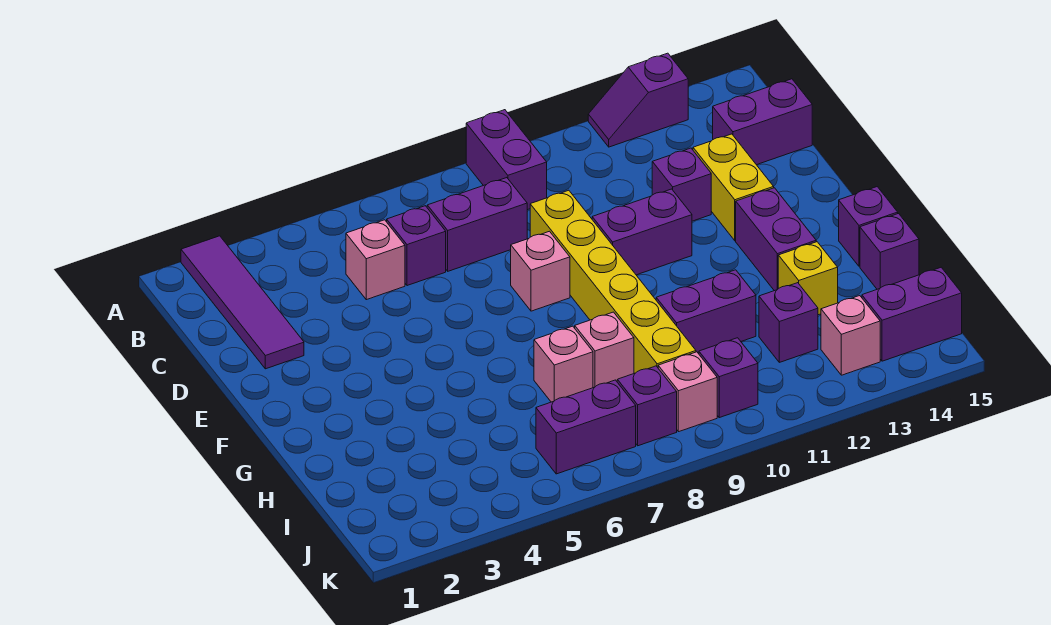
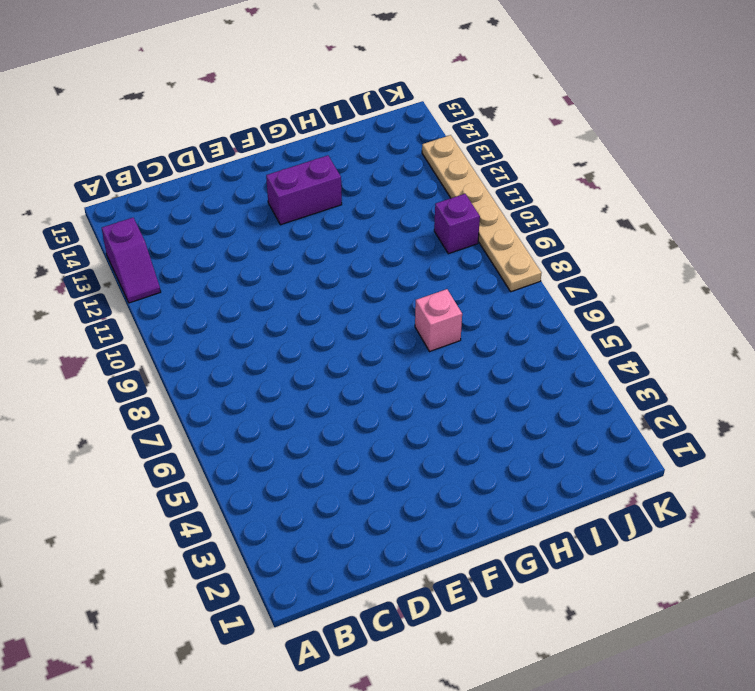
tan 1x6 plate [422,135,541,292] -> none
none -> purple 1x4 tile [181,236,304,369]
none -> purple 1x2 brick [466,110,547,210]
none -> pink 1x1 brick [346,220,405,300]

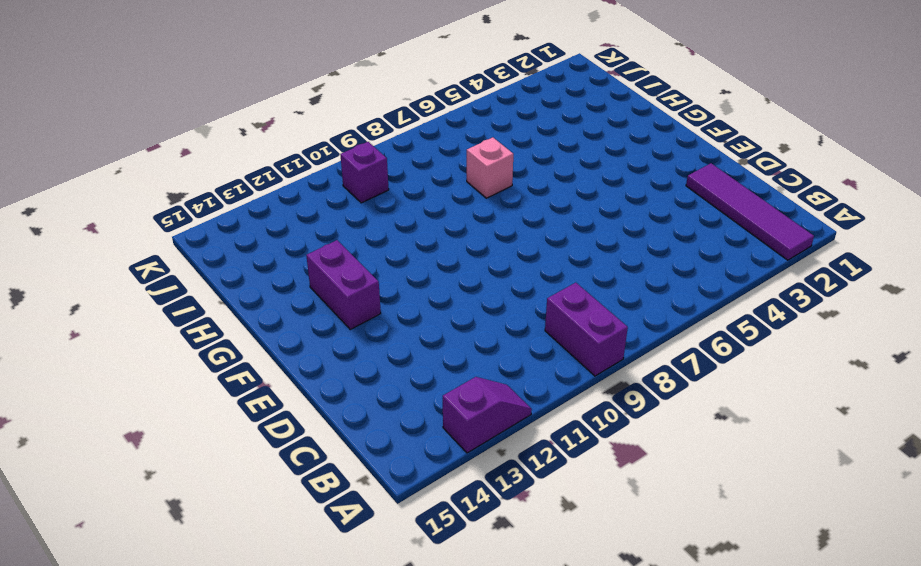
none -> pink 1x1 brick [346,220,405,300]
none -> purple 1x1 brick [387,206,446,286]
none -> purple 1x2 brick [427,178,527,271]

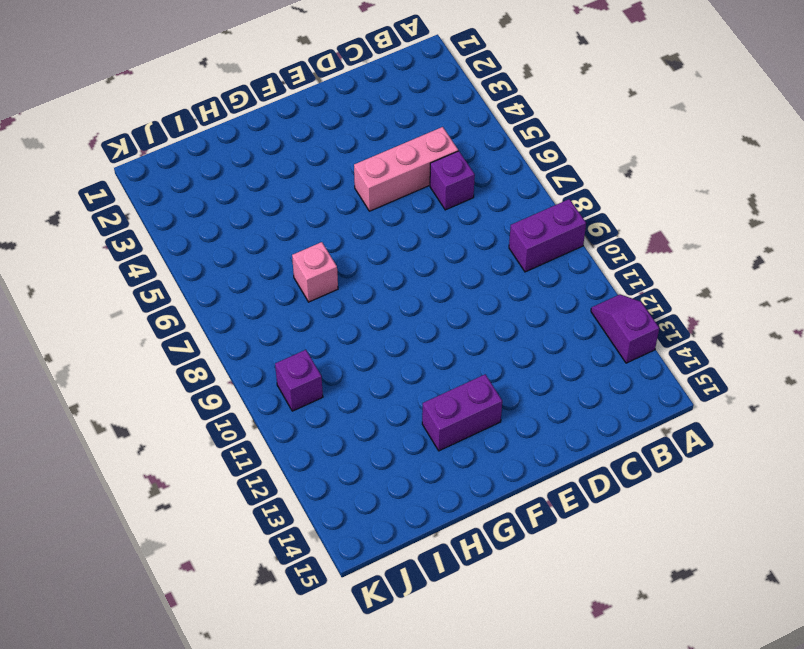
pink 1x3 brick [354,127,458,211] -> pink 1x1 brick [346,220,405,300]
none -> purple 1x4 tile [181,236,304,369]
none -> purple 1x2 brick [427,178,527,271]
none -> purple 1x2 brick [713,79,812,165]

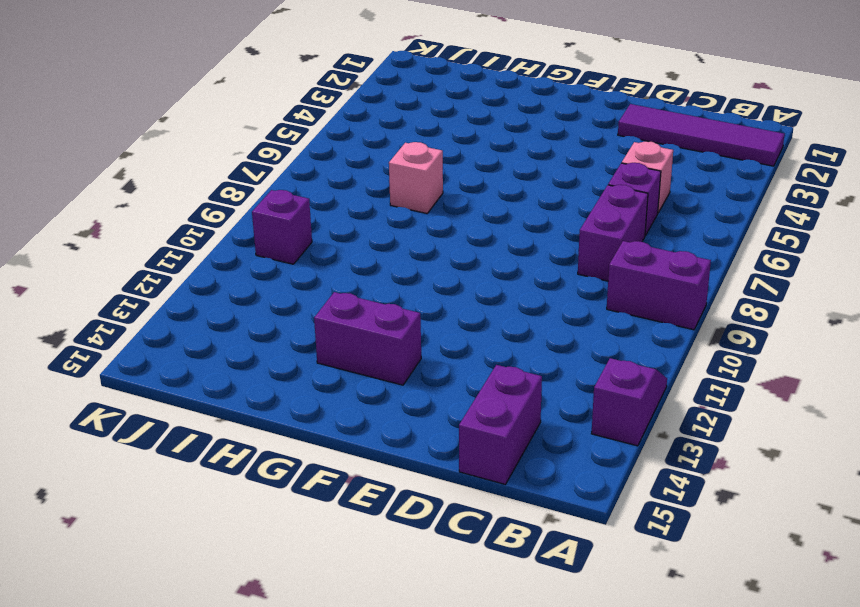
none -> yellow 1x6 brick [530,190,696,373]
none -> purple 1x1 brick [652,148,711,221]
none -> yellow 1x2 brick [693,134,774,241]

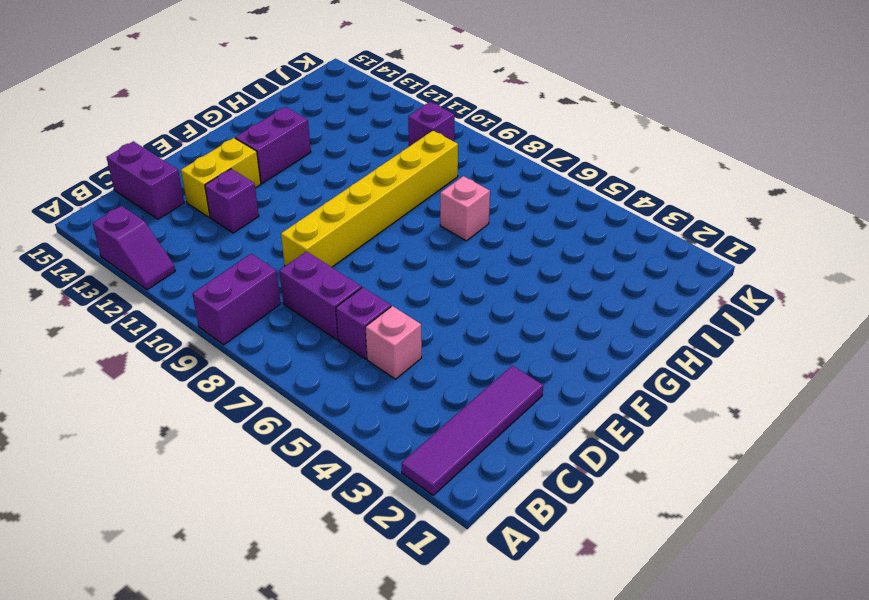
none -> pink 1x1 brick [511,231,570,311]
none -> purple 1x2 brick [592,189,692,275]
none -> purple 1x1 brick [839,187,898,266]

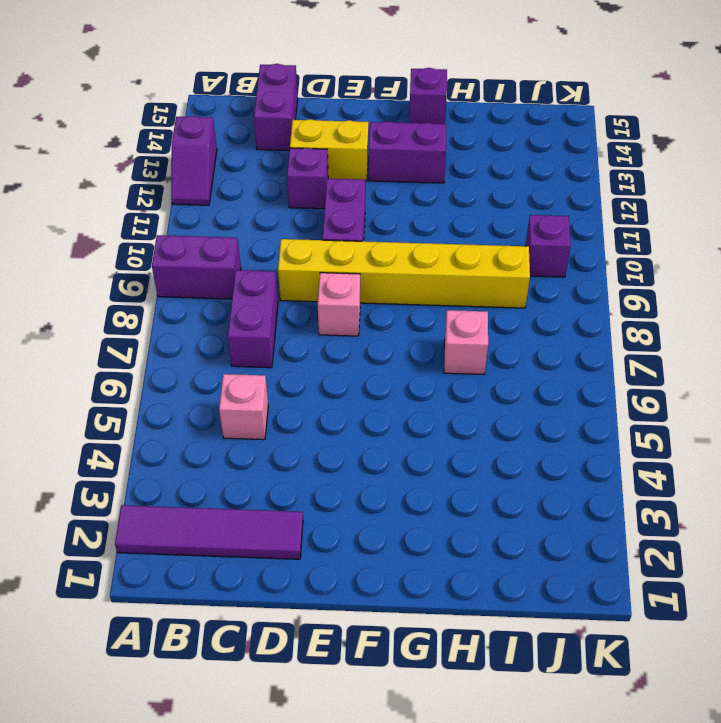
none -> purple 1x1 brick [387,206,446,286]
none -> pink 1x1 brick [575,312,634,388]
none -> purple 1x2 brick [656,270,756,354]

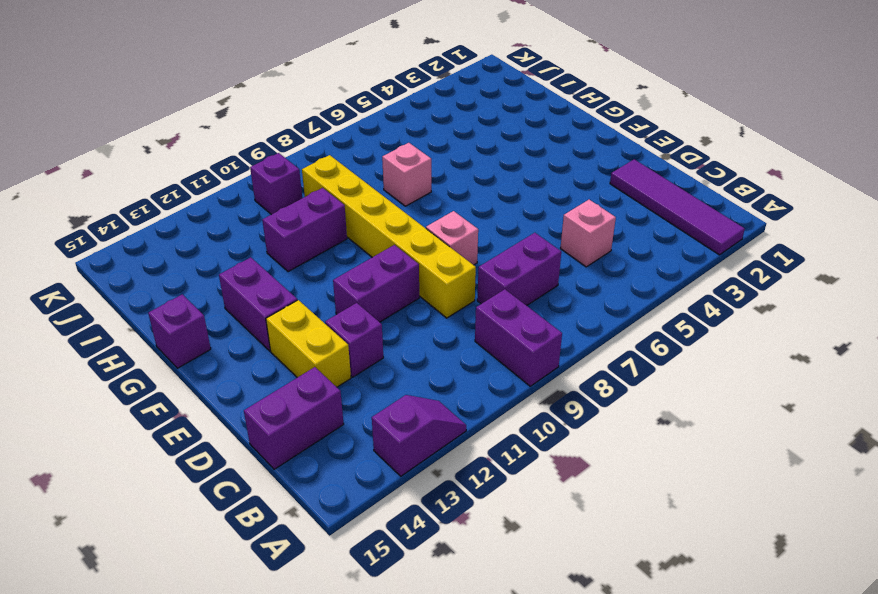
none -> purple 1x1 brick [387,206,446,286]
none -> pink 1x1 brick [575,312,634,388]
none -> yellow 1x1 brick [778,242,838,315]

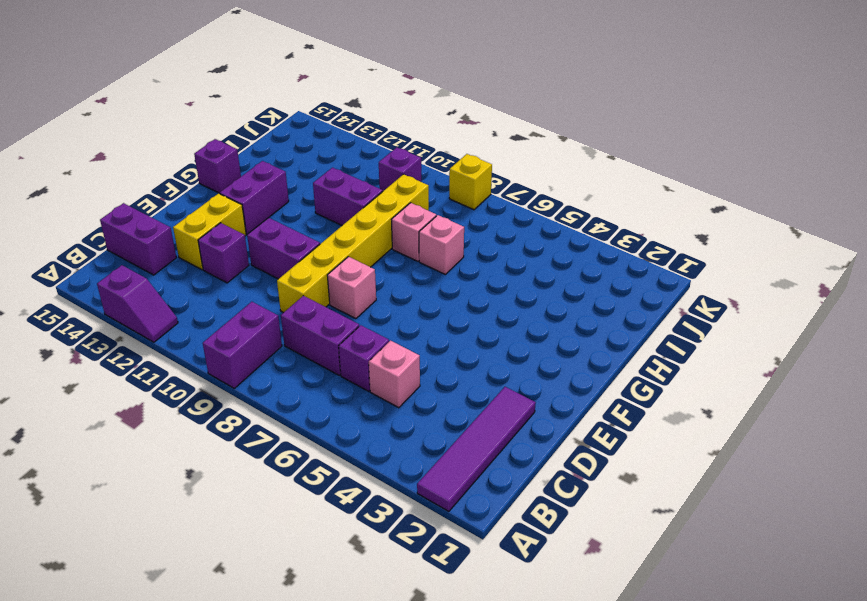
yellow 1x1 brick [449,154,492,210] -> yellow 1x1 brick moved to [778,242,838,315]
none -> purple 1x1 brick [860,214,919,289]
none -> purple 1x1 brick [759,283,818,362]
none -> purple 1x2 brick [536,380,636,474]

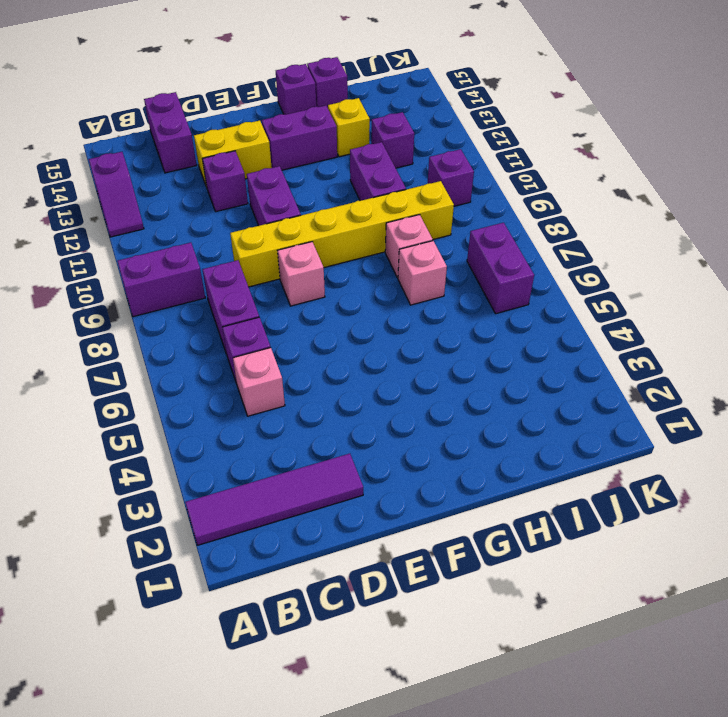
none -> purple 1x1 brick [617,366,677,446]
none -> pink 1x1 brick [658,352,717,432]
none -> pink 1x1 brick [821,296,880,375]

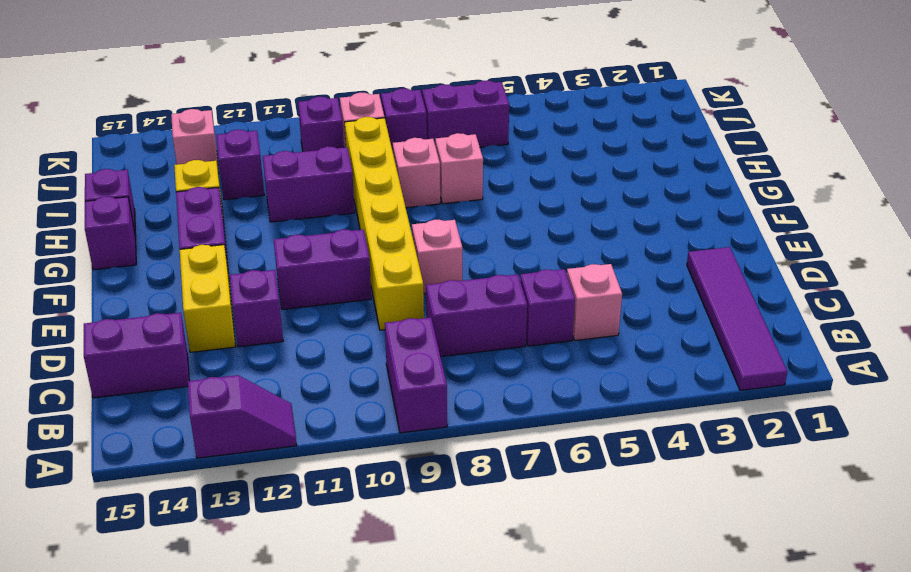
none -> purple 1x2 brick [862,267,962,361]

